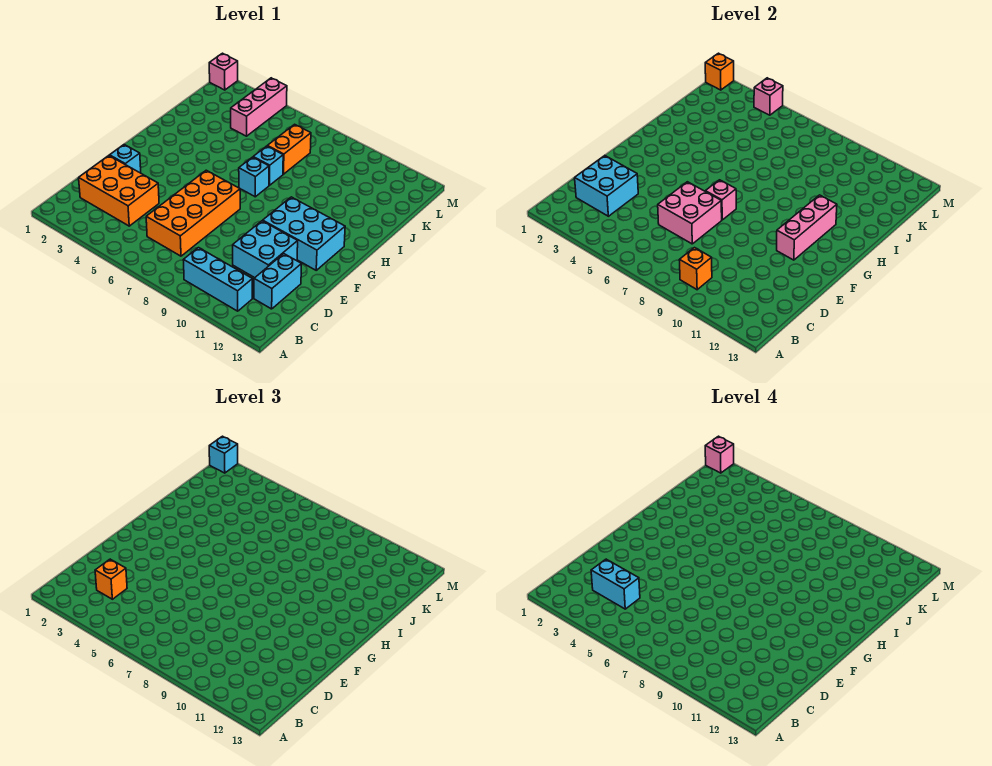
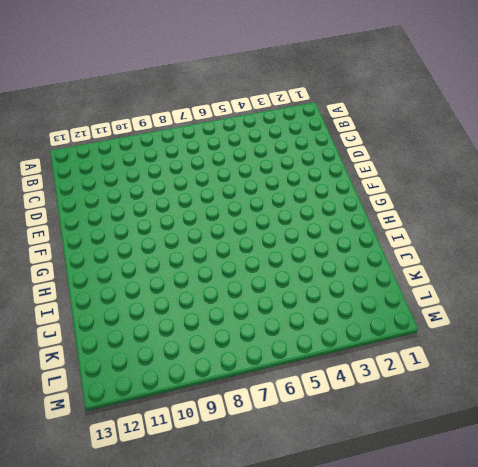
none -> cyan 1x3 brick [184,248,252,311]
none -> orange 2x3 brick [79,156,159,226]
none -> orange 2x4 brick [146,170,240,256]

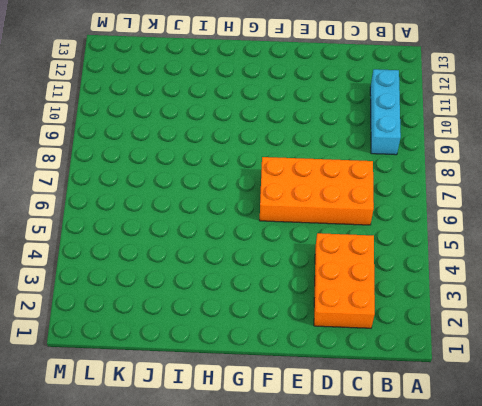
none -> cyan 1x2 brick [254,254,302,309]
none -> cyan 2x2 brick [233,221,298,278]
none -> cyan 1x1 brick [110,145,141,173]

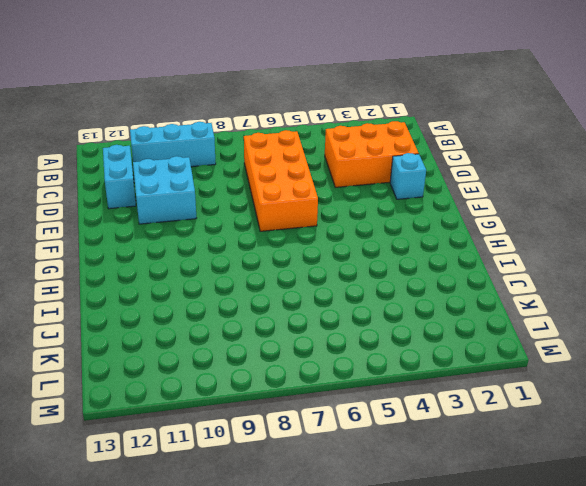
none -> cyan 2x3 brick [263,197,345,270]
none -> cyan 1x1 brick [239,157,269,197]
none -> cyan 1x1 brick [253,146,283,185]

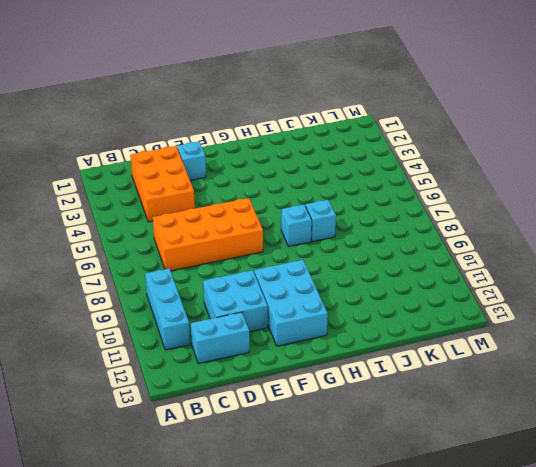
none -> orange 1x2 brick [268,124,311,174]
none -> pink 1x3 brick [231,78,287,136]
none -> pink 1x1 brick [209,53,238,90]

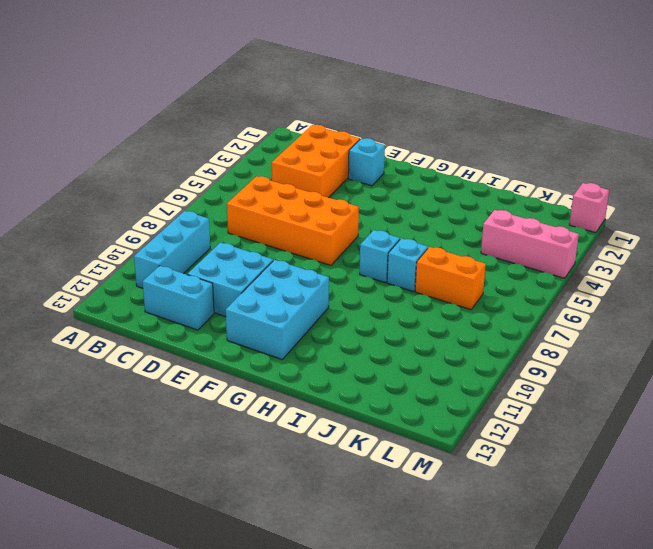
none -> orange 1x1 brick [680,248,712,290]
none -> cyan 2x2 brick [575,156,638,216]
none -> pink 2x2 brick [658,182,722,244]

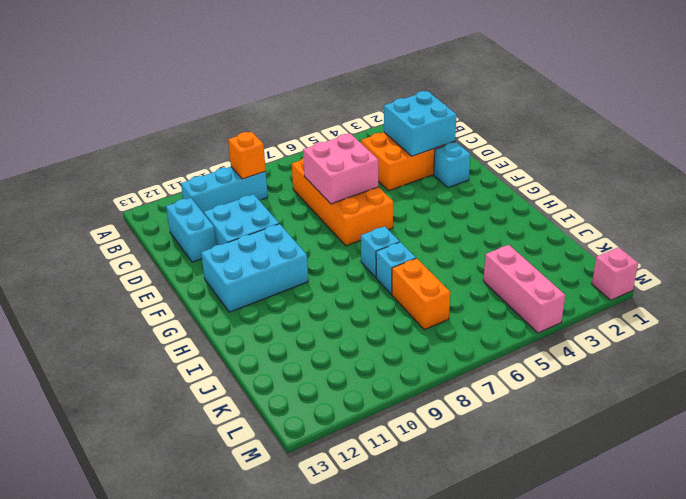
none -> pink 1x1 brick [705,180,736,220]
none -> pink 1x3 brick [777,195,837,260]
none -> orange 1x1 brick [705,53,734,90]

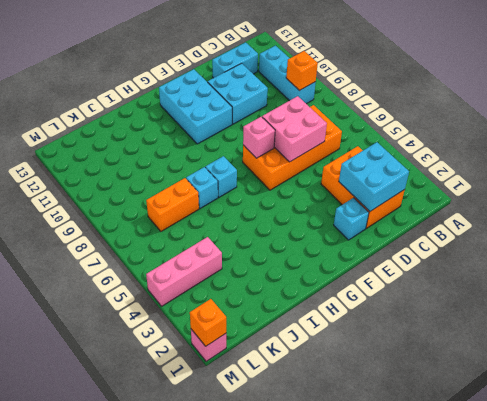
none -> pink 1x3 brick [777,195,837,260]
none -> pink 1x1 brick [754,78,783,115]
none -> orange 1x1 brick [95,559,127,599]

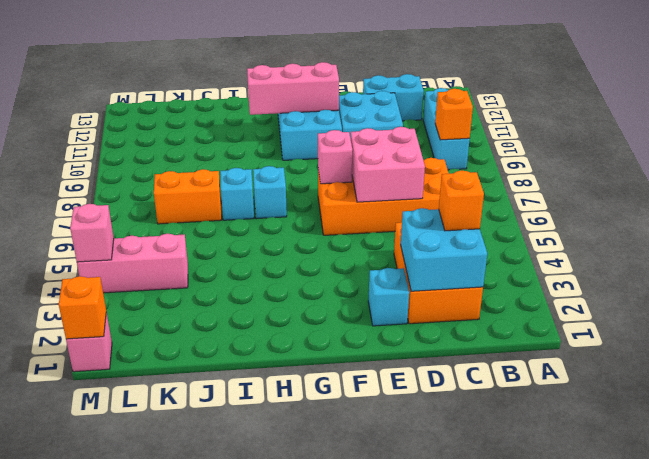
none -> cyan 1x1 brick [209,436,238,473]
none -> cyan 1x2 brick [591,559,640,609]
none -> pink 1x1 brick [705,436,734,473]

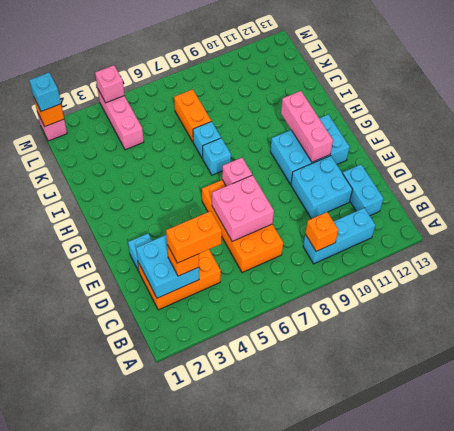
orange 1x2 brick [166,211,222,263] -> cyan 1x2 brick [591,559,640,609]
none -> pink 1x1 brick [705,436,734,473]

